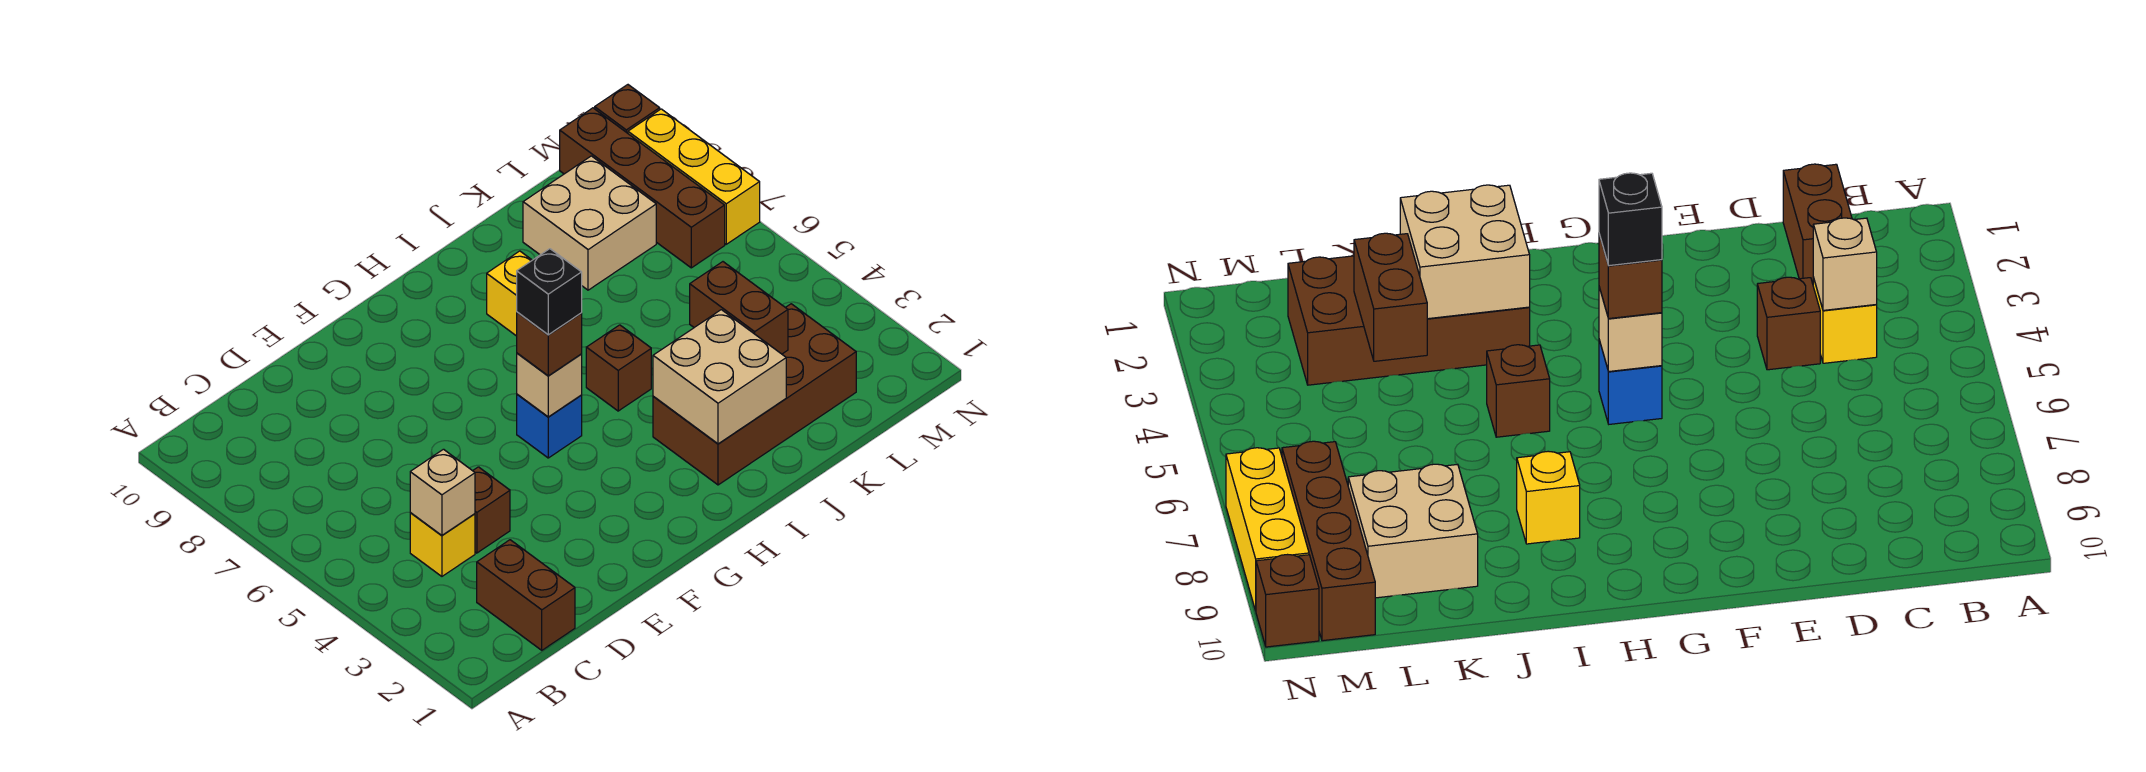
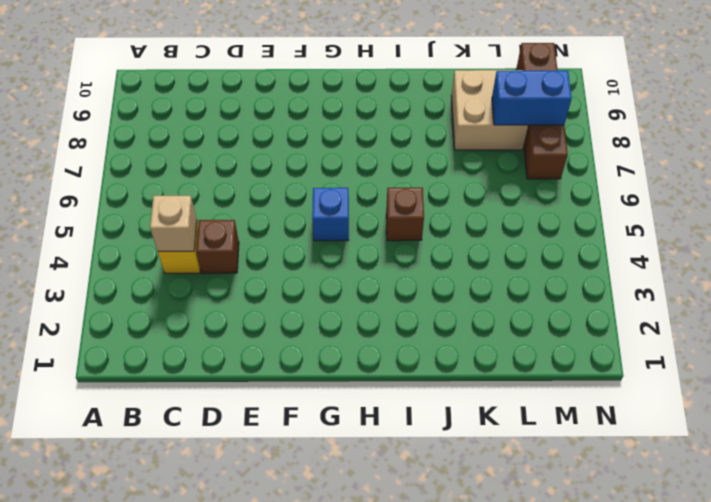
blue 1x2 brick [492,71,572,125] -> none
none -> brown 1x2 brick [477,540,575,650]
none -> brown 2x4 brick [653,304,856,485]
none -> yellow 1x1 brick [487,251,532,336]

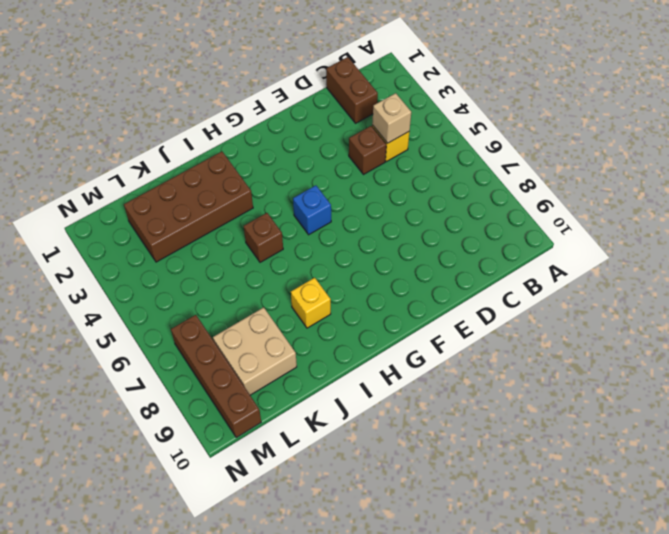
none -> yellow 1x3 brick [628,109,760,244]
none -> brown 1x1 brick [595,85,660,133]
none -> tan 1x1 brick [517,353,582,417]

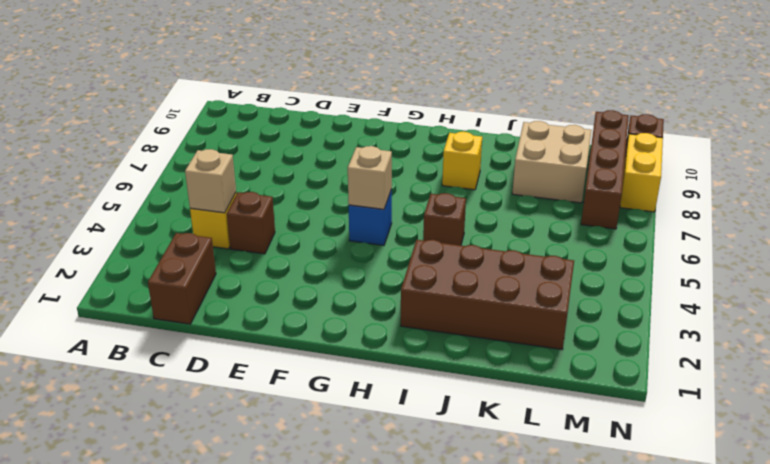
yellow 1x2 brick [620,133,663,212] -> yellow 1x3 brick [628,109,760,244]
none -> tan 2x2 brick [653,310,786,444]
none -> brown 1x2 brick [690,262,788,354]
none -> brown 1x1 brick [517,312,582,376]

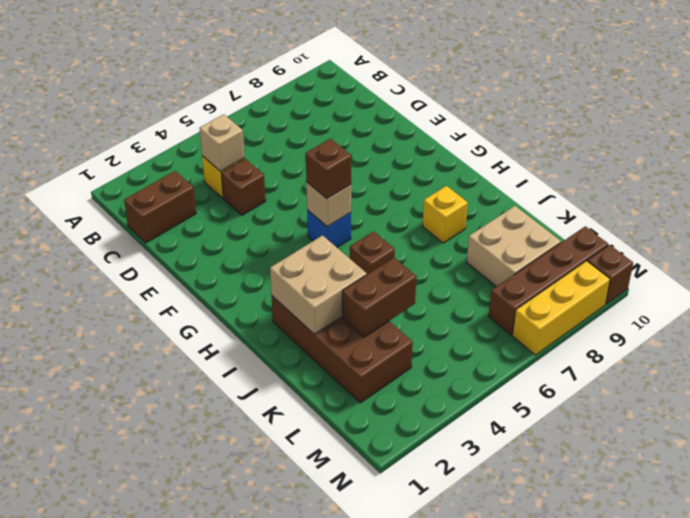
none -> black 1x1 brick [517,249,582,335]

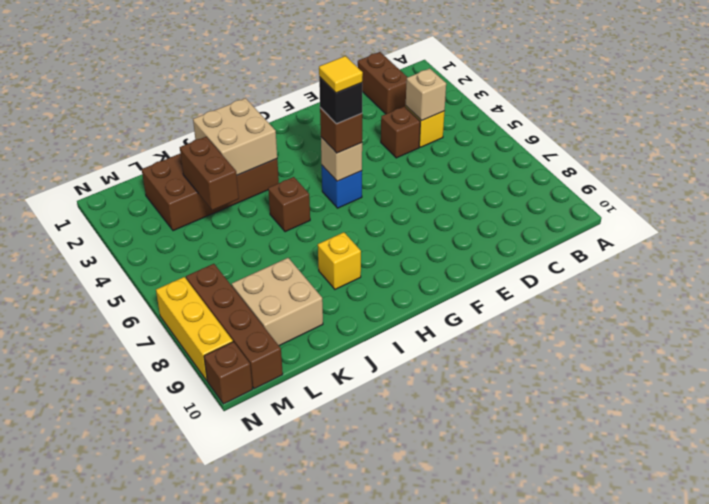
yellow 1x1 tile [319,56,363,93] -> none

